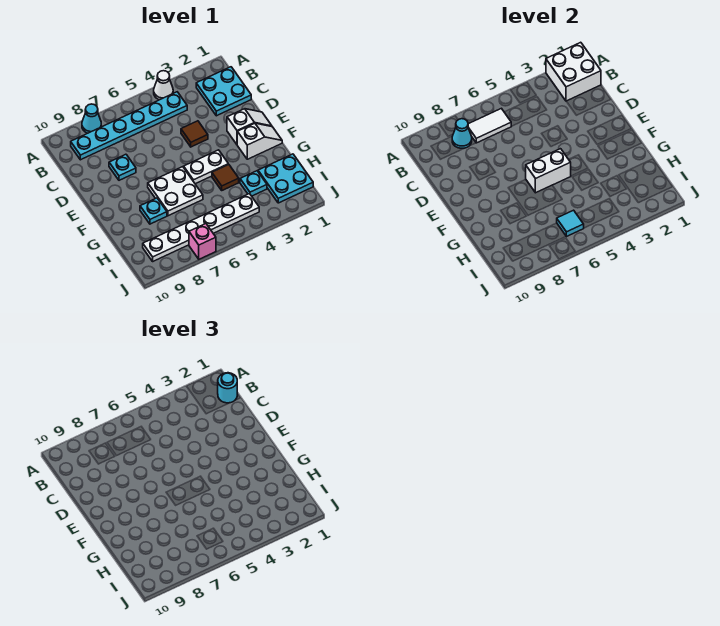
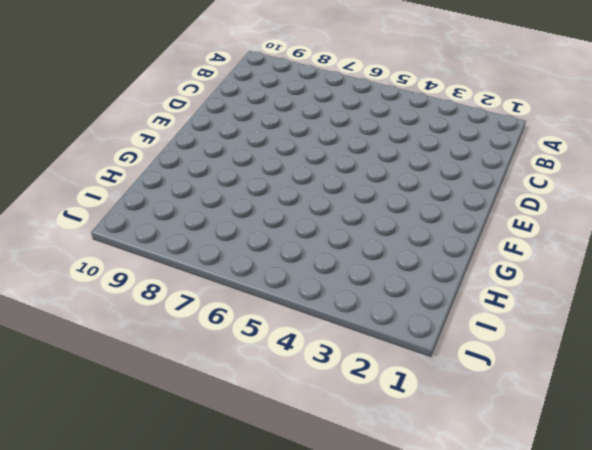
none -> white 1x1 cone [154,71,173,100]
none -> cyan 1x1 cone [82,104,101,133]
none -> cyan 2x2 plate [196,67,251,116]

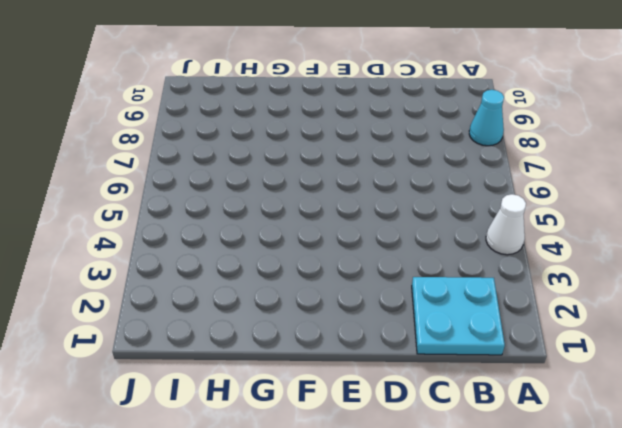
none -> cyan 1x6 plate [71,92,187,160]
none -> brown 1x1 tile [181,121,208,147]
none -> cyan 1x1 plate [109,154,136,180]

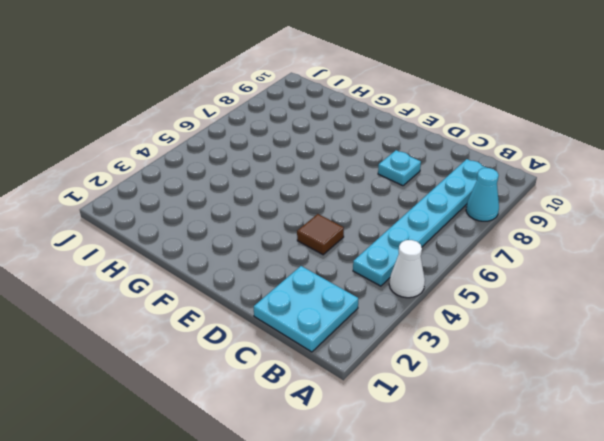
none -> white 1x2 slope [227,109,272,144]
none -> white 1x2 slope [237,123,282,159]
none -> white 1x2 plate [184,150,228,184]

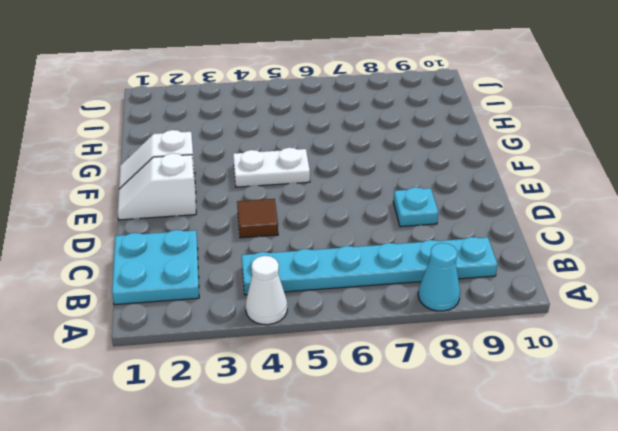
none -> white 2x2 plate [148,167,203,216]
none -> brown 1x1 tile [212,164,239,190]
none -> cyan 1x1 plate [140,198,167,224]

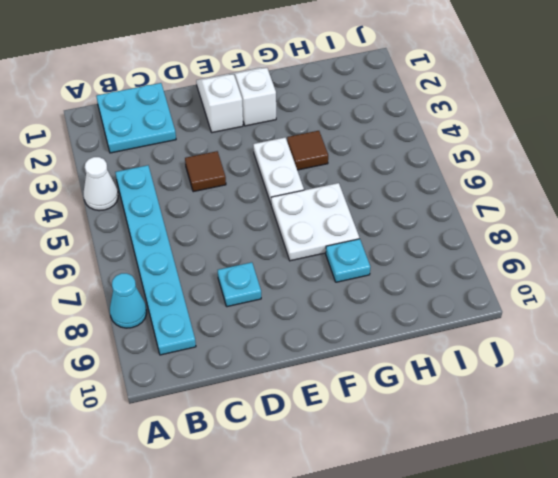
none -> cyan 2x2 plate [258,154,313,203]
none -> cyan 1x1 plate [240,171,267,196]
none -> white 1x6 plate [143,194,259,261]

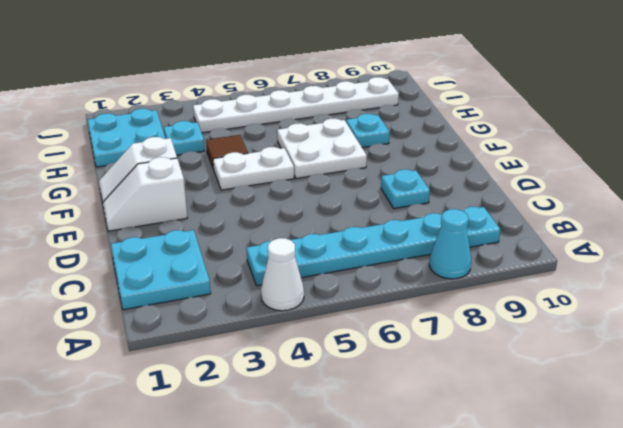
none -> brown 1x1 tile [181,121,208,147]
none -> pink 1x1 brick [189,224,216,259]
none -> white 2x2 brick [546,42,601,101]

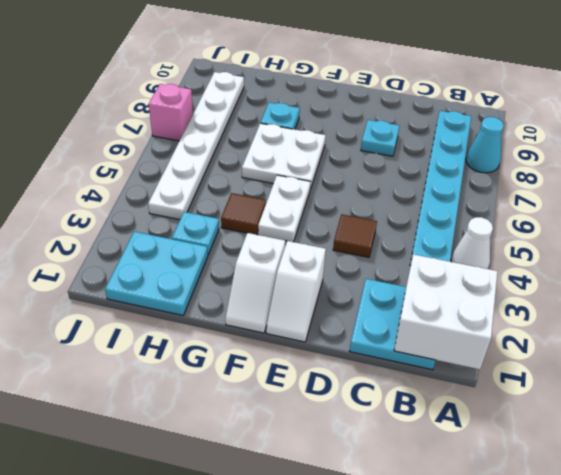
none -> white 1x2 tile [468,108,511,143]
none -> cyan 1x1 cone [452,119,472,148]
none -> white 1x2 brick [526,149,571,193]

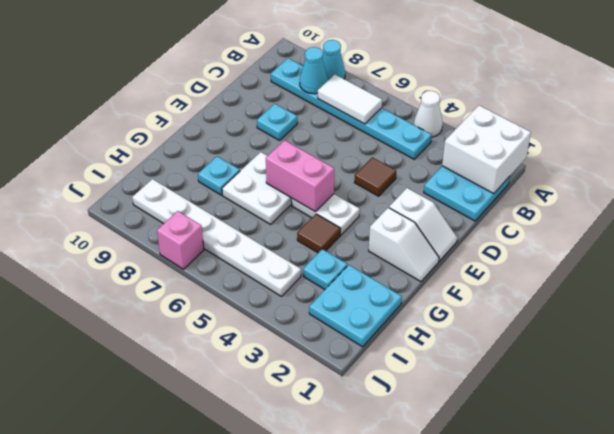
pink 1x2 brick [266,140,334,212] -> white 1x2 brick [526,149,571,193]
none -> cyan 1x1 tile [557,210,584,237]
none -> cyan 1x1 round brick [218,373,237,403]

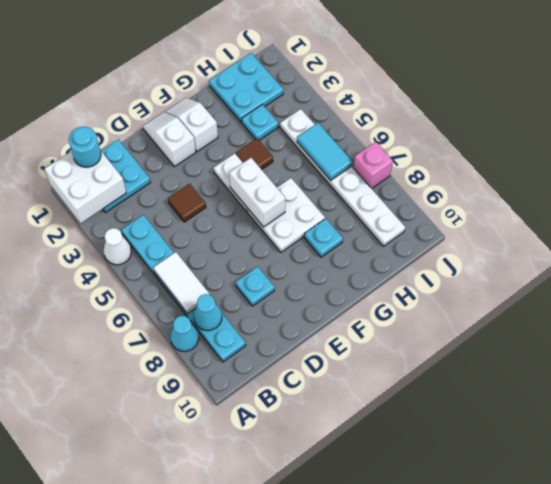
cyan 1x2 tile [297,123,352,180] -> cyan 1x1 tile [557,210,584,237]

